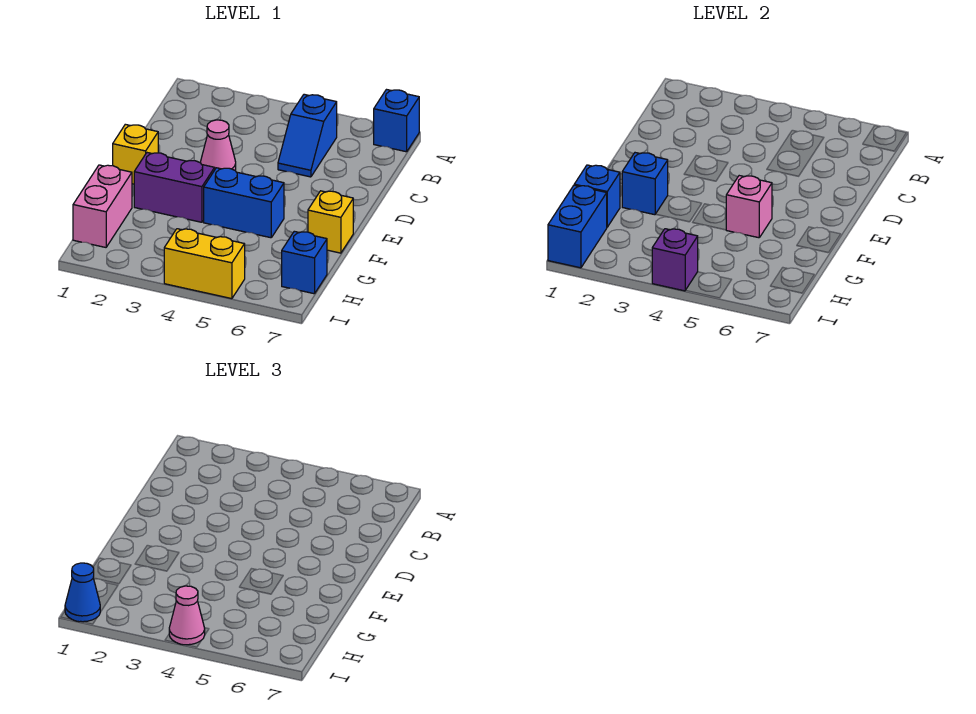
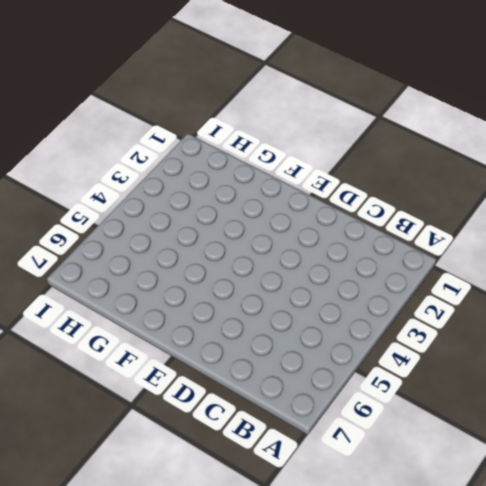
none -> blue 1x1 brick [374,90,419,152]
none -> blue 1x2 slope [278,94,337,177]
none -> pink 1x1 cone [200,120,236,170]

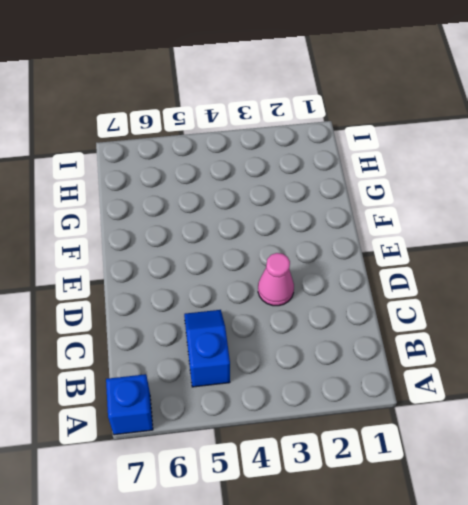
none -> yellow 1x1 brick [113,124,158,184]
none -> purple 1x2 brick [134,153,215,222]
none -> blue 1x2 brick [204,168,284,238]

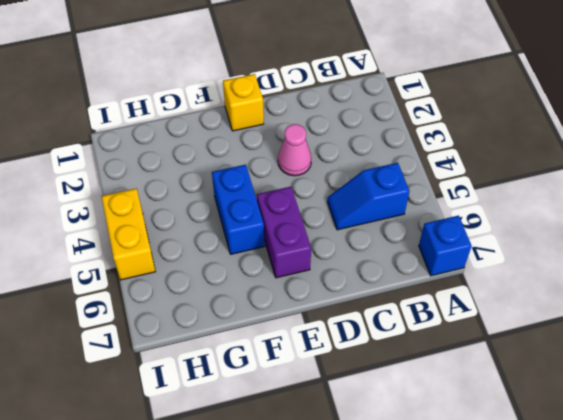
purple 1x2 brick [257,187,311,278] -> purple 1x2 brick moved to [134,153,215,222]
none -> yellow 1x1 brick [308,191,353,253]
none -> pink 1x2 brick [73,165,132,247]
none -> blue 1x1 brick [282,231,327,294]

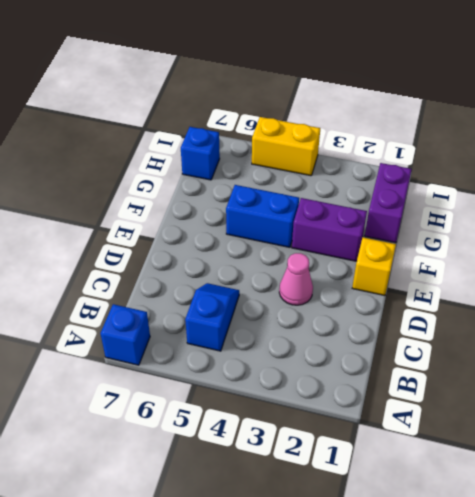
purple 1x2 brick [365,163,412,243] -> pink 1x2 brick [73,165,132,247]
none -> yellow 1x1 brick [308,191,353,253]
none -> blue 1x1 brick [622,153,668,215]
none -> pink 1x1 brick [726,176,772,238]

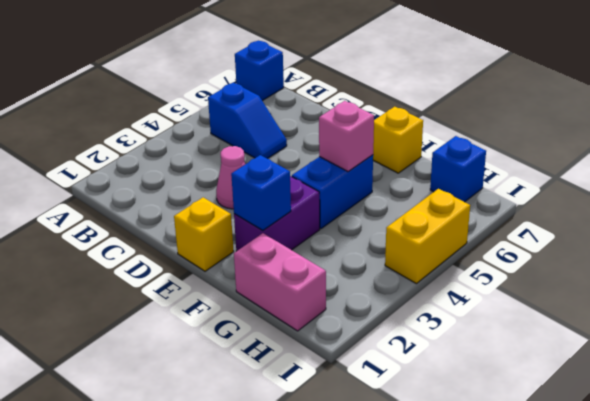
none -> blue 1x1 brick [574,165,620,227]
none -> blue 1x2 brick [548,185,607,268]
none -> purple 1x1 brick [652,229,698,291]

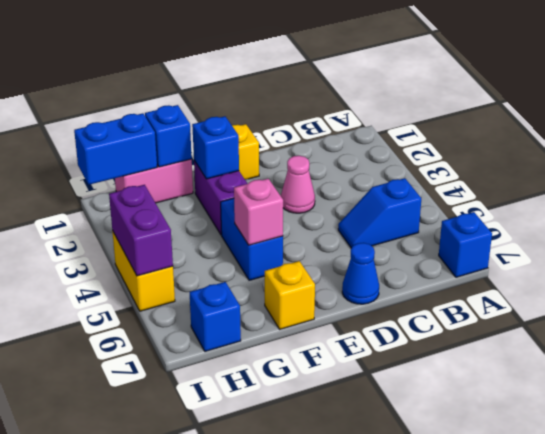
blue 1x1 cone [342,243,379,304] -> blue 1x1 cone moved to [65,563,100,622]
purple 1x2 brick [109,185,173,276] -> purple 1x1 brick [652,229,698,291]
none -> pink 1x1 cone [169,586,205,645]

